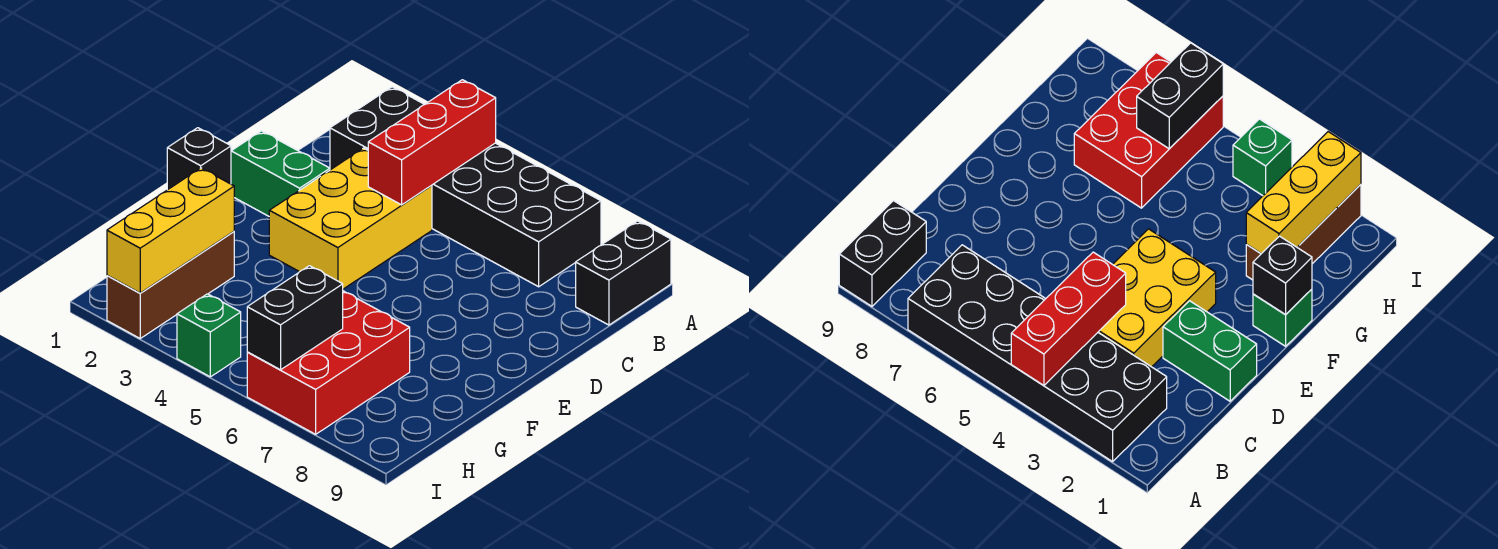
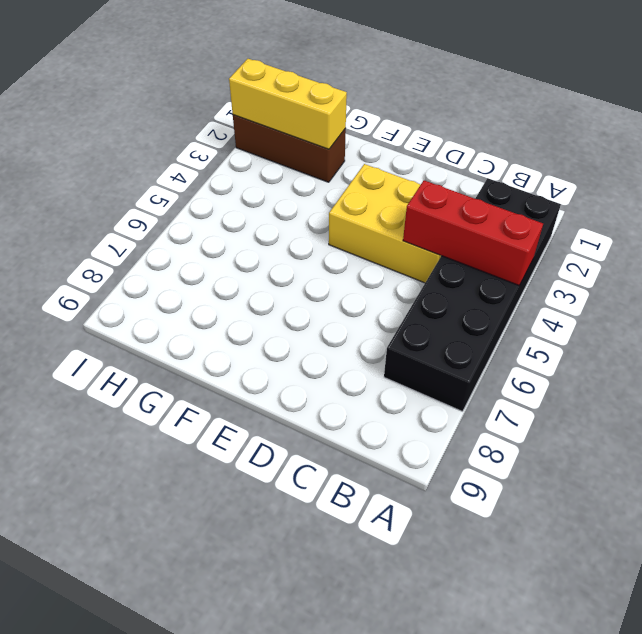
none -> black 1x2 brick [576,221,671,325]
none -> green 1x2 brick [231,131,330,216]
none -> green 1x1 brick [1253,289,1312,346]

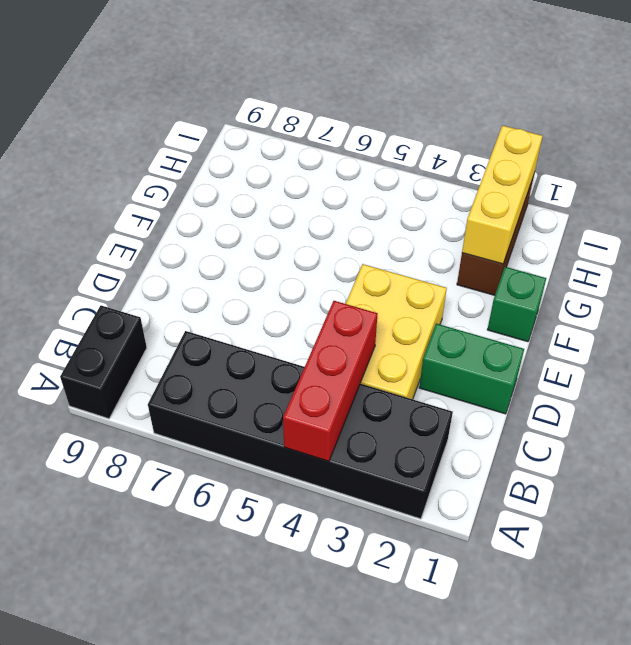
none -> red 2x3 brick [247,291,410,434]
none -> green 1x1 brick [177,294,241,377]
none -> black 1x1 brick [167,128,231,190]

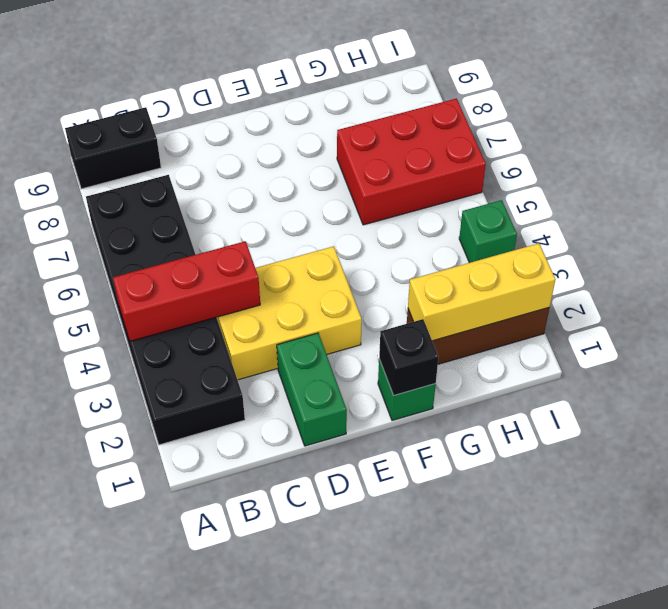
none -> black 1x2 brick [247,266,343,370]

